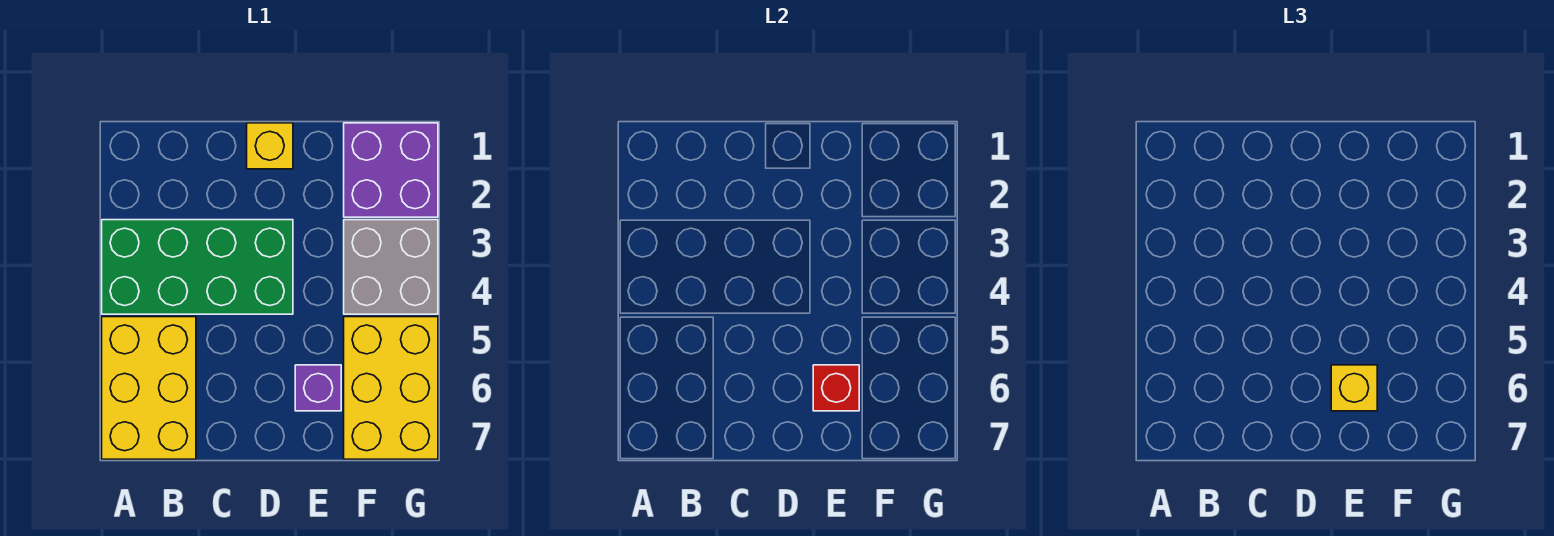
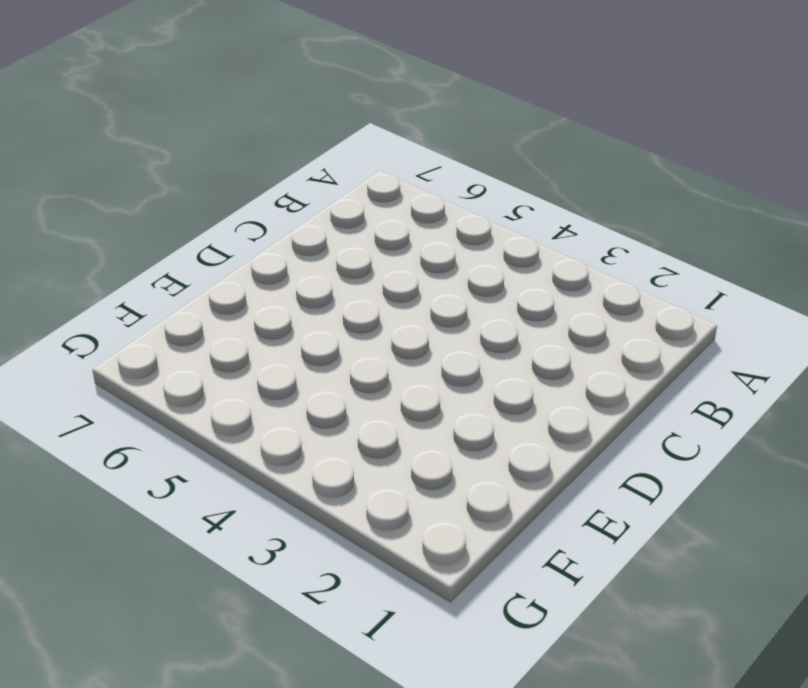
none -> green 2x4 brick [102,220,293,314]
none -> yellow 2x3 brick [102,317,196,459]

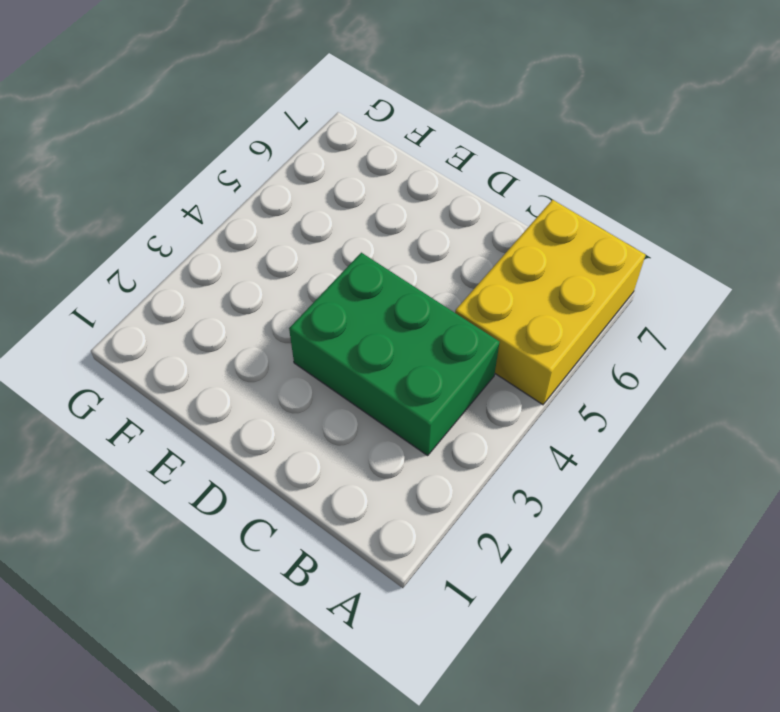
green 2x3 brick [289,253,500,455] -> green 2x4 brick [102,220,293,314]
none -> yellow 1x1 brick [247,123,293,169]
none -> purple 1x1 brick [295,365,341,411]

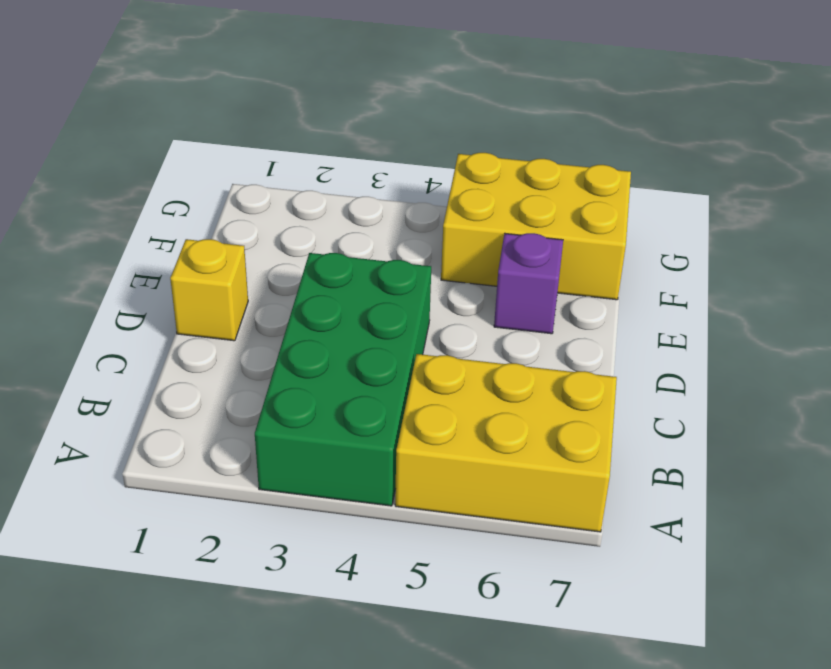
none -> purple 2x2 brick [344,123,438,217]
none -> grey 2x2 brick [344,220,438,314]

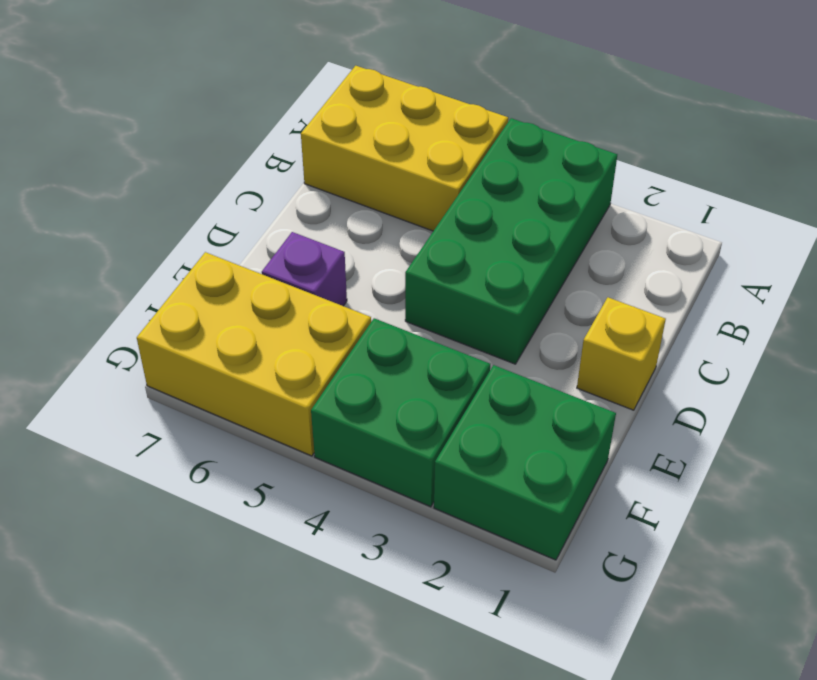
green 2x2 brick [434,365,616,560] -> purple 2x2 brick [344,123,438,217]
green 2x2 brick [311,318,490,507] -> grey 2x2 brick [344,220,438,314]
none -> red 1x1 brick [813,365,859,411]
none -> yellow 1x1 brick [1331,365,1377,411]

